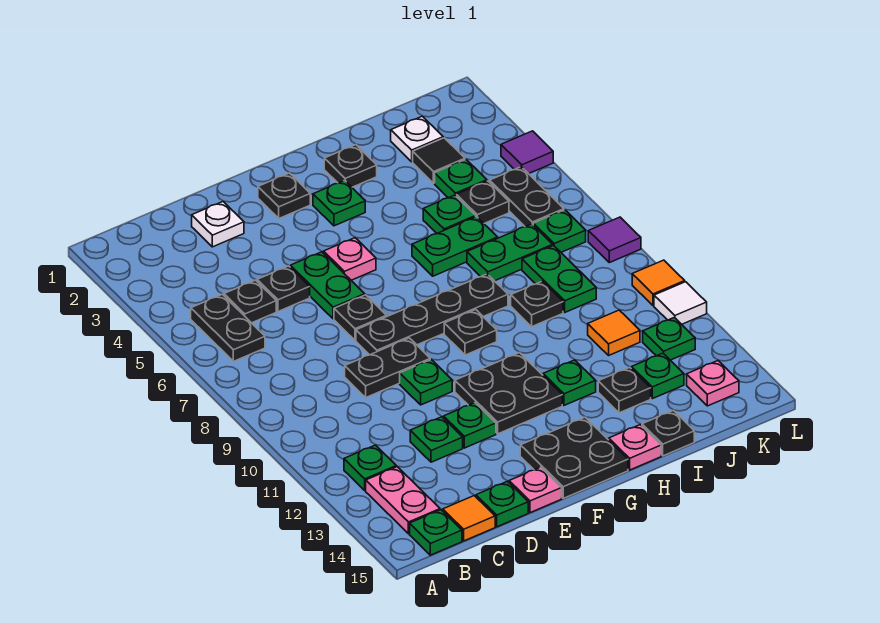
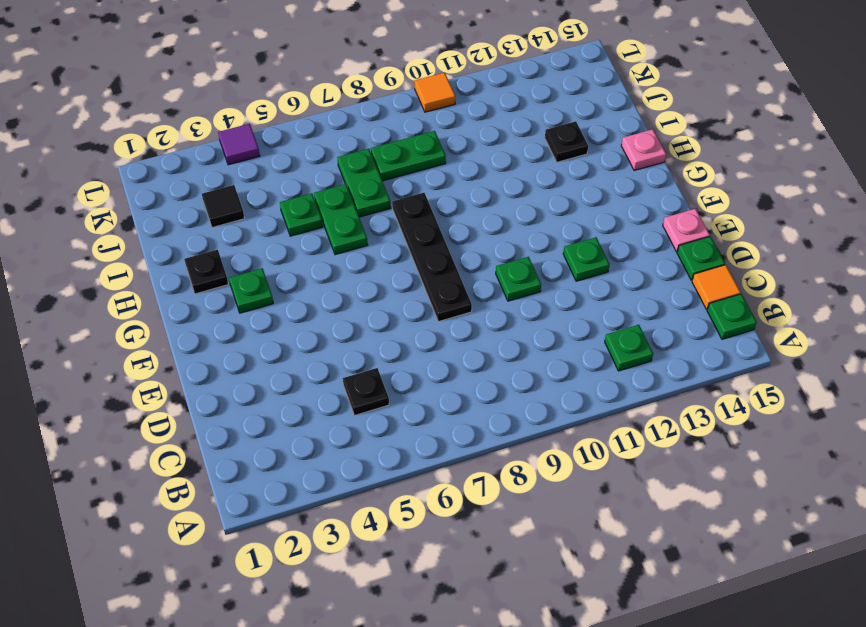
none -> black 1x2 plate [191,294,265,361]
none -> pink 1x2 plate [366,467,440,534]
none -> white 1x1 plate [192,202,244,247]
none -> black 1x1 plate [257,266,310,311]

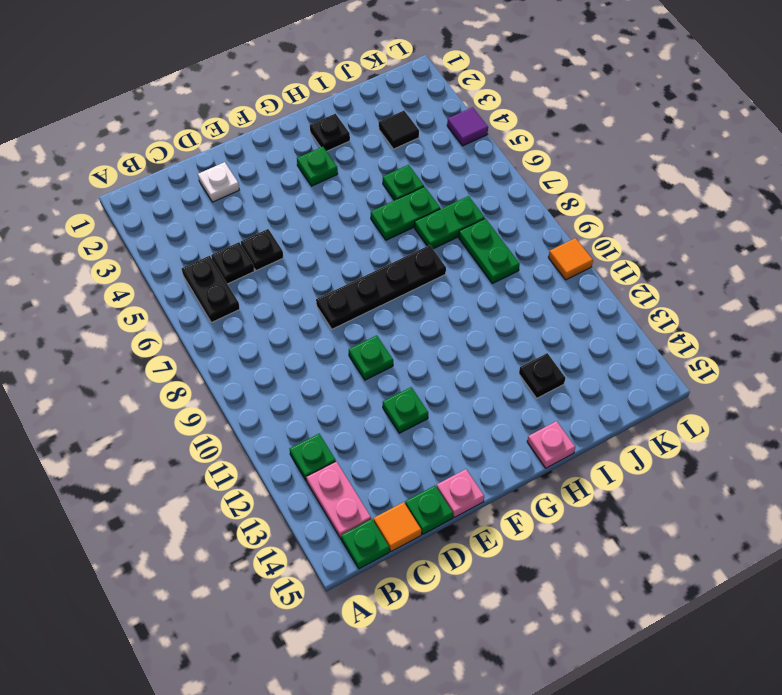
none -> black 1x2 plate [345,338,430,397]
none -> green 1x1 plate [410,417,463,462]
none -> green 1x2 plate [290,252,365,319]
none -> black 1x1 plate [334,295,387,340]

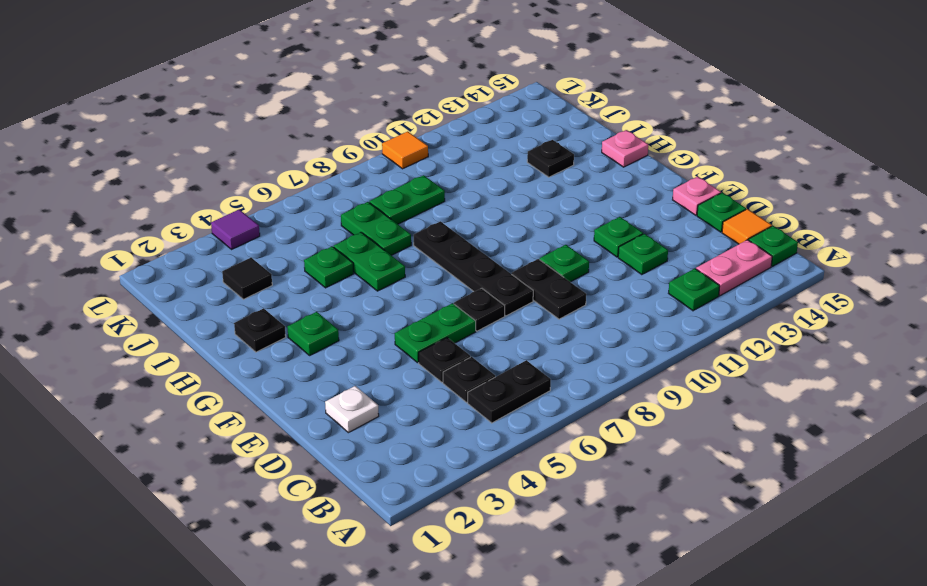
none -> black 1x1 plate [258,173,310,218]
none -> pink 1x1 plate [324,238,376,280]
none -> black 2x2 plate [455,353,562,434]
none -> black 2x2 plate [520,417,628,498]

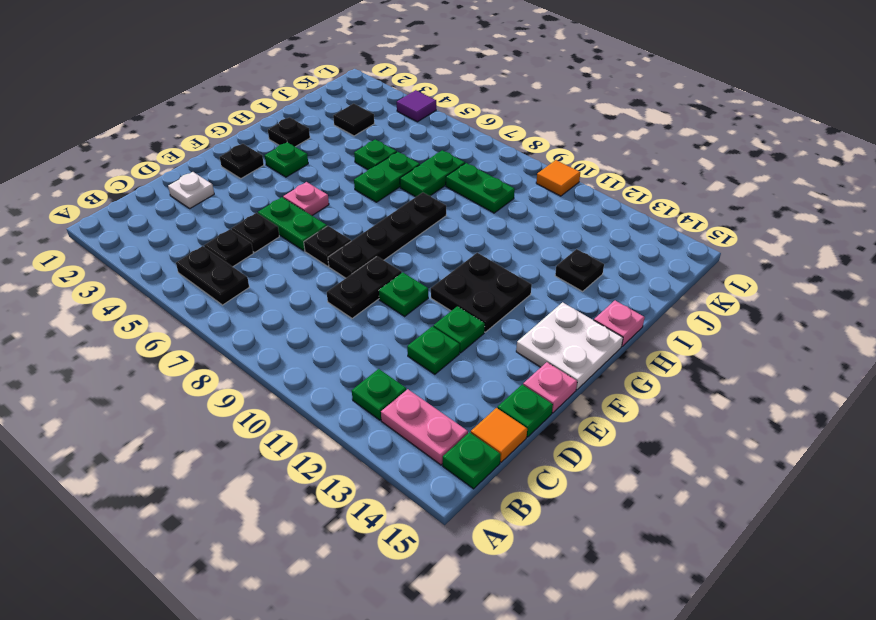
white 2x2 plate [516,302,623,390] -> black 2x2 plate [520,417,628,498]
none -> black 1x1 plate [444,310,497,355]
none -> green 1x1 plate [543,360,596,405]
none -> black 1x1 plate [511,281,563,327]
none -> black 1x1 plate [642,411,694,456]

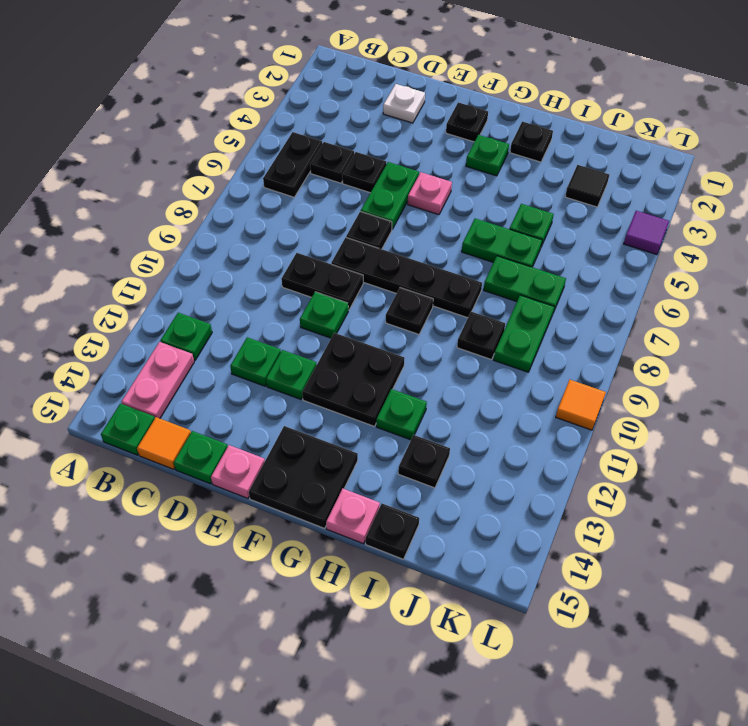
none -> white 1x1 plate [391,116,443,162]
none -> green 1x1 plate [435,160,487,198]
none -> black 1x1 plate [456,181,509,223]
none -> orange 1x1 tile [588,310,640,355]

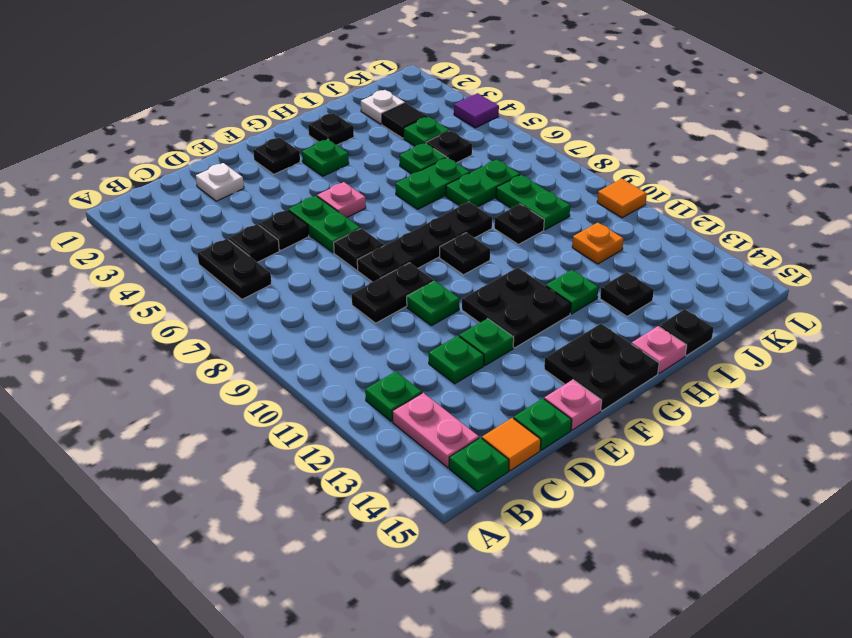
orange 1x1 plate [572,223,623,264] -> orange 1x1 tile [588,310,640,355]
none -> green 1x1 plate [631,353,684,399]
none -> black 1x2 plate [490,167,564,227]
none -> green 1x1 plate [533,210,586,252]
none -> green 1x1 plate [643,317,695,360]

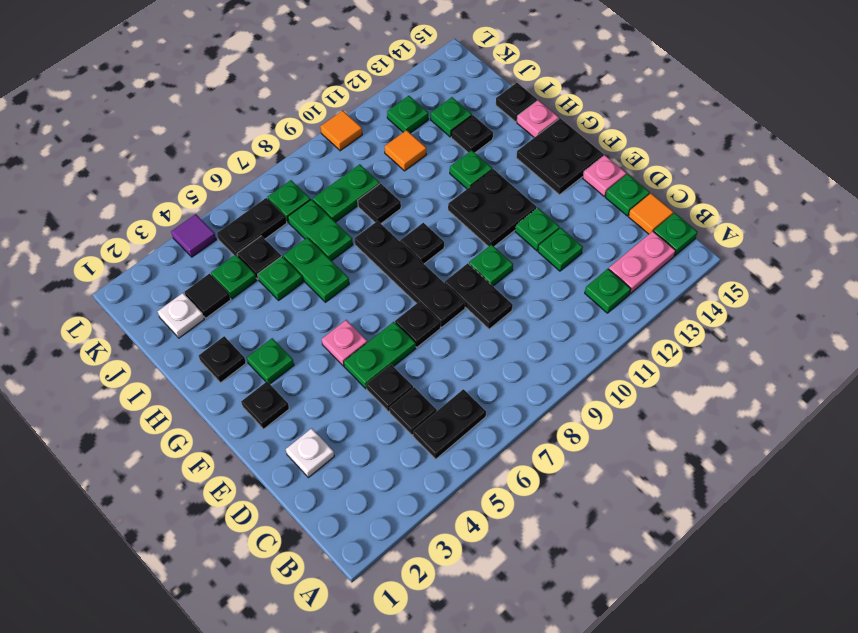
none -> pink 1x1 plate [687,361,739,406]
none -> purple 1x1 tile [588,217,641,263]
none -> white 1x1 tile [654,282,707,324]

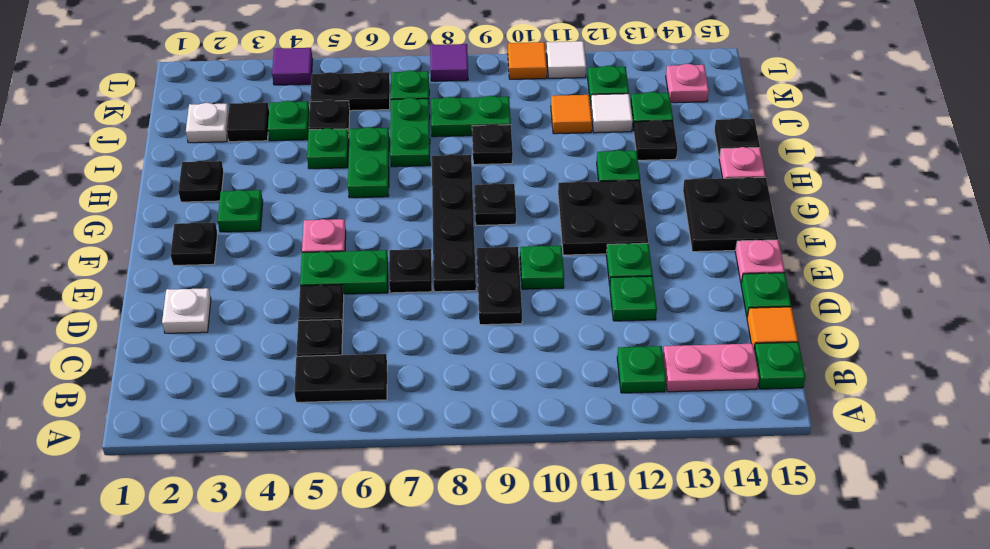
white 1x1 tile [590,94,633,133] -> none

